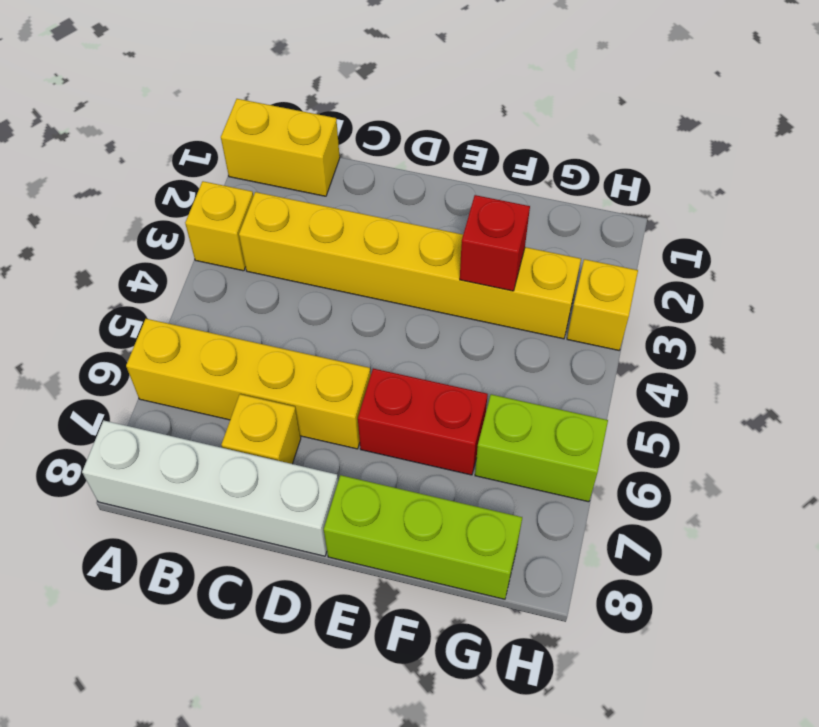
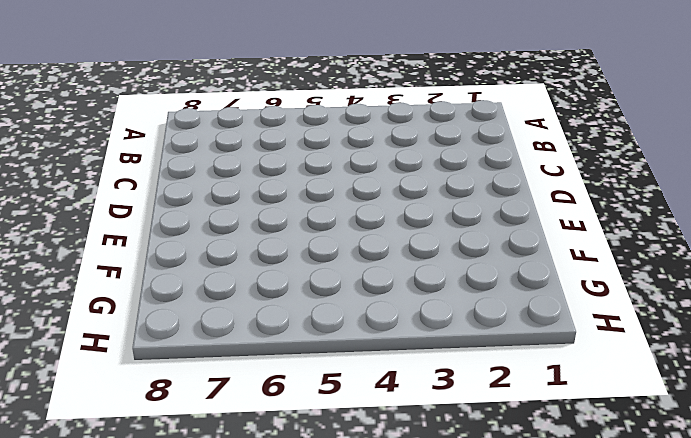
none -> yellow 1x2 brick [221,99,340,196]
none -> yellow 1x1 brick [185,181,253,271]

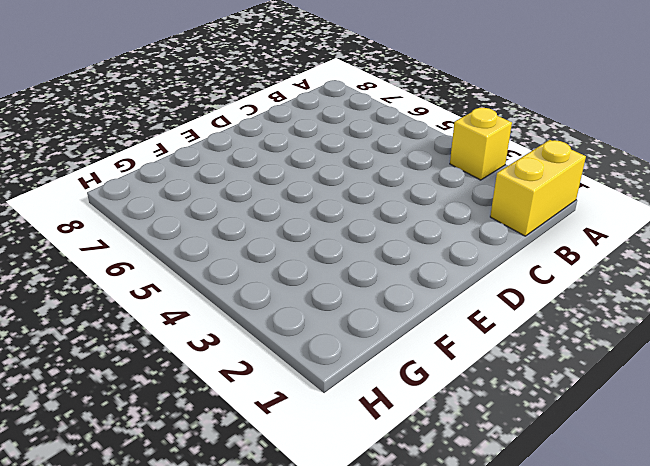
none -> yellow 1x4 brick [126,319,371,449]
none -> white 1x4 brick [82,420,338,556]

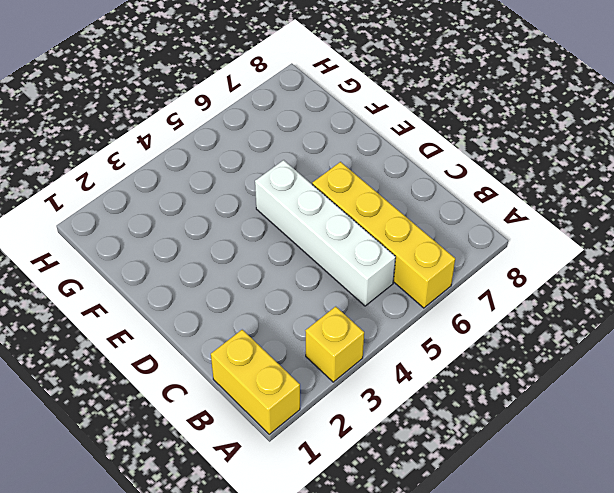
white 1x4 brick [255,160,396,306] -> white 1x4 brick moved to [82,420,338,556]
none -> yellow 1x6 brick [239,192,581,339]
none -> yellow 1x1 brick [221,394,301,464]

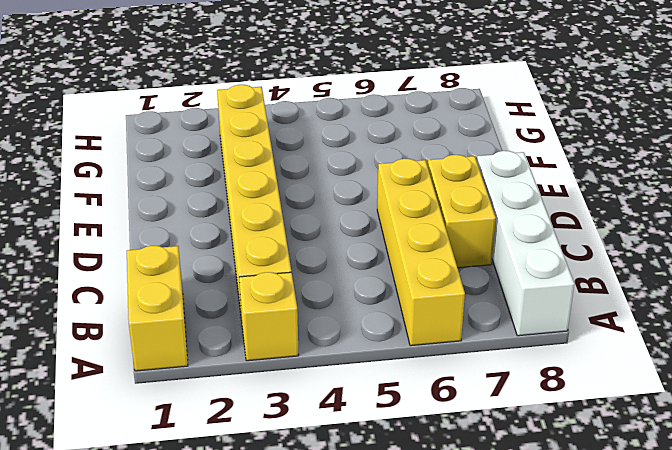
yellow 1x2 brick [428,155,496,268] -> yellow 1x1 brick [221,394,301,464]
none -> red 1x2 brick [358,369,488,475]
none -> lime 1x3 brick [324,475,522,599]

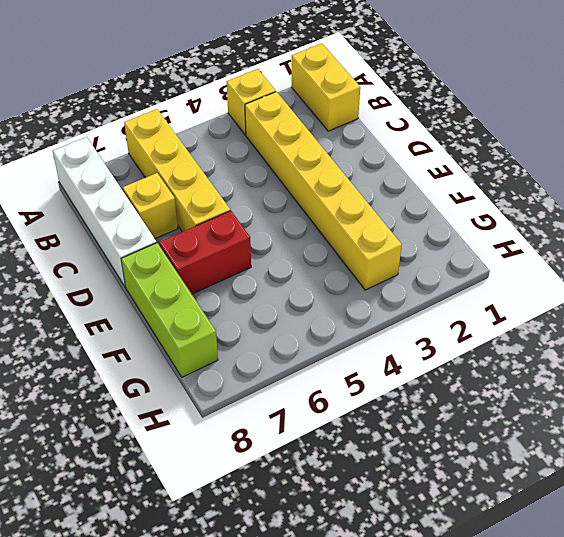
red 1x2 brick [159,211,251,294] -> red 1x2 brick turned to [358,369,488,475]
none -> lime 1x2 brick [475,394,608,502]
none -> yellow 1x1 brick [567,259,638,350]

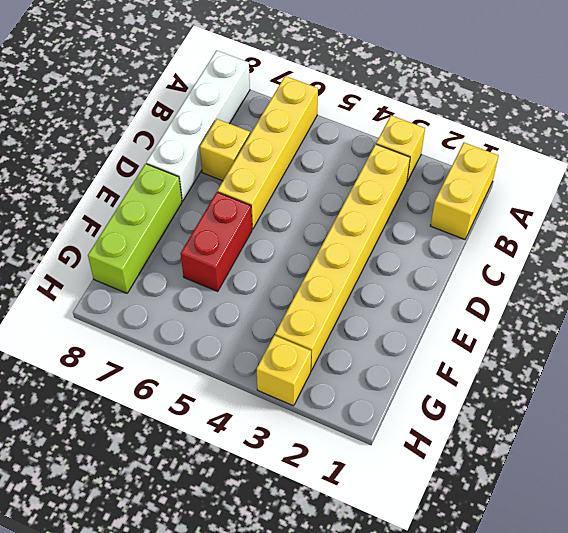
none -> lime 1x2 brick [475,394,608,502]
none -> red 1x1 brick [460,195,530,291]

